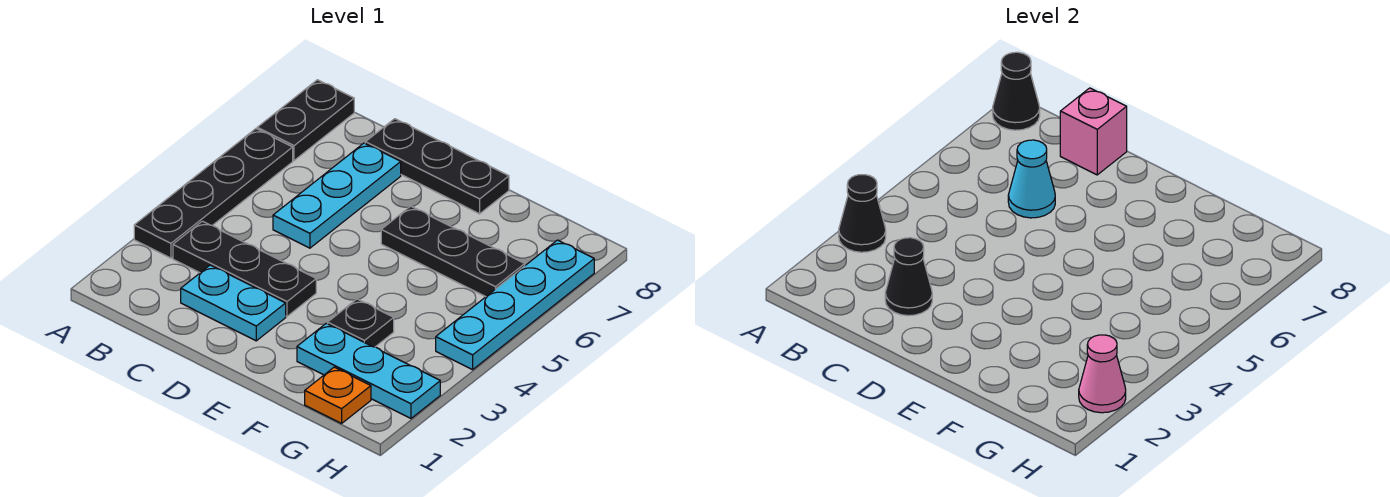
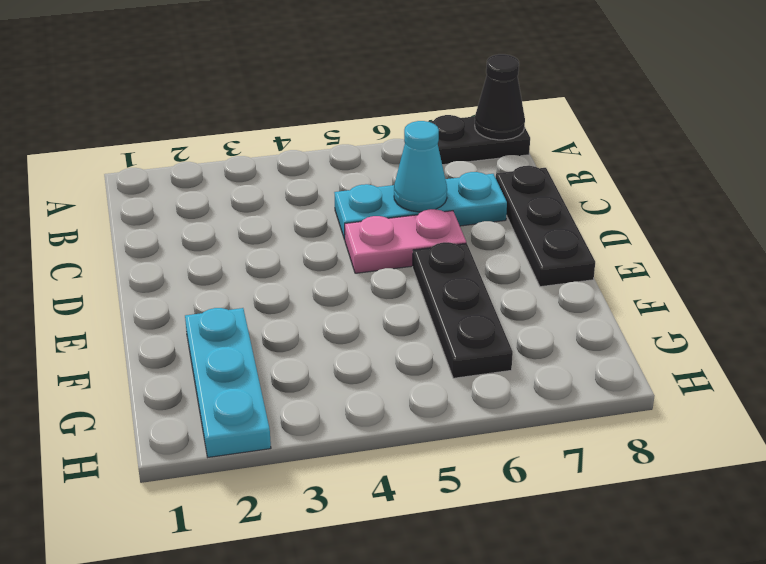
pink 1x2 plate [345,209,466,273] -> none
none -> black 1x4 plate [134,129,293,258]
none -> black 1x3 plate [173,221,316,316]
none -> cyan 1x2 plate [181,265,286,341]

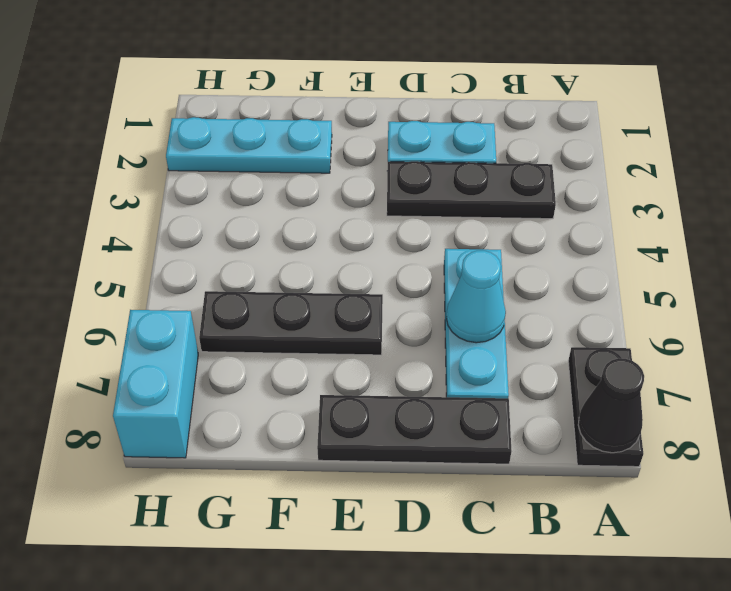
cyan 1x2 brick [113,310,198,458] -> cyan 1x4 plate [436,240,594,370]
none -> black 1x4 plate [134,129,293,258]
none -> black 1x1 plate [328,299,394,347]
none -> orange 1x1 plate [305,367,371,424]

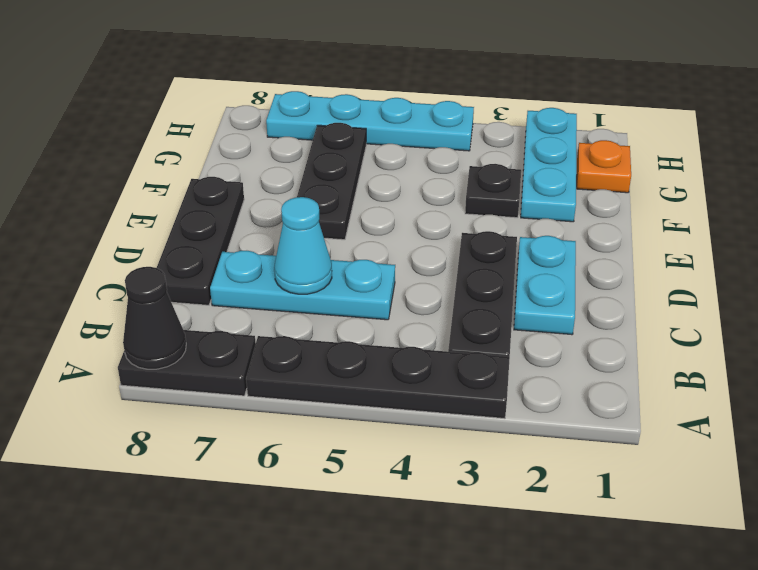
none -> black 1x1 cone [839,175,886,252]
none -> black 1x1 cone [885,238,932,316]
none -> pink 1x1 brick [1060,88,1127,175]

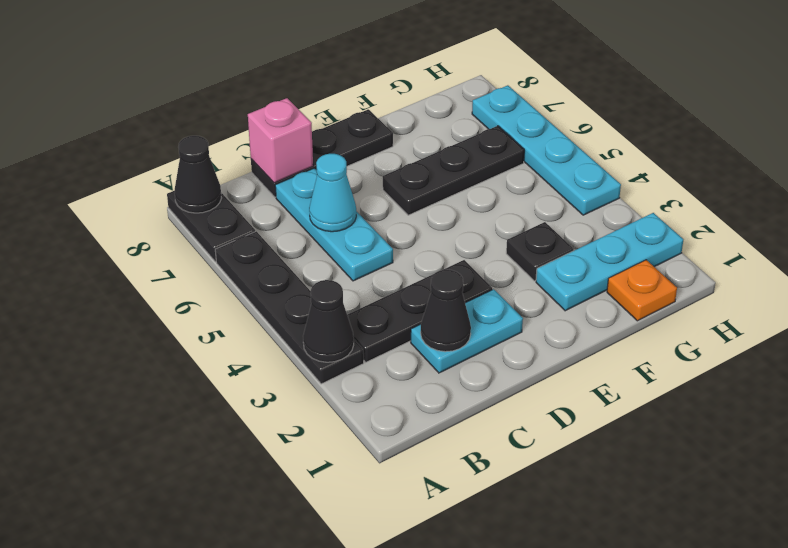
none -> pink 1x1 cone [1079,335,1126,413]

